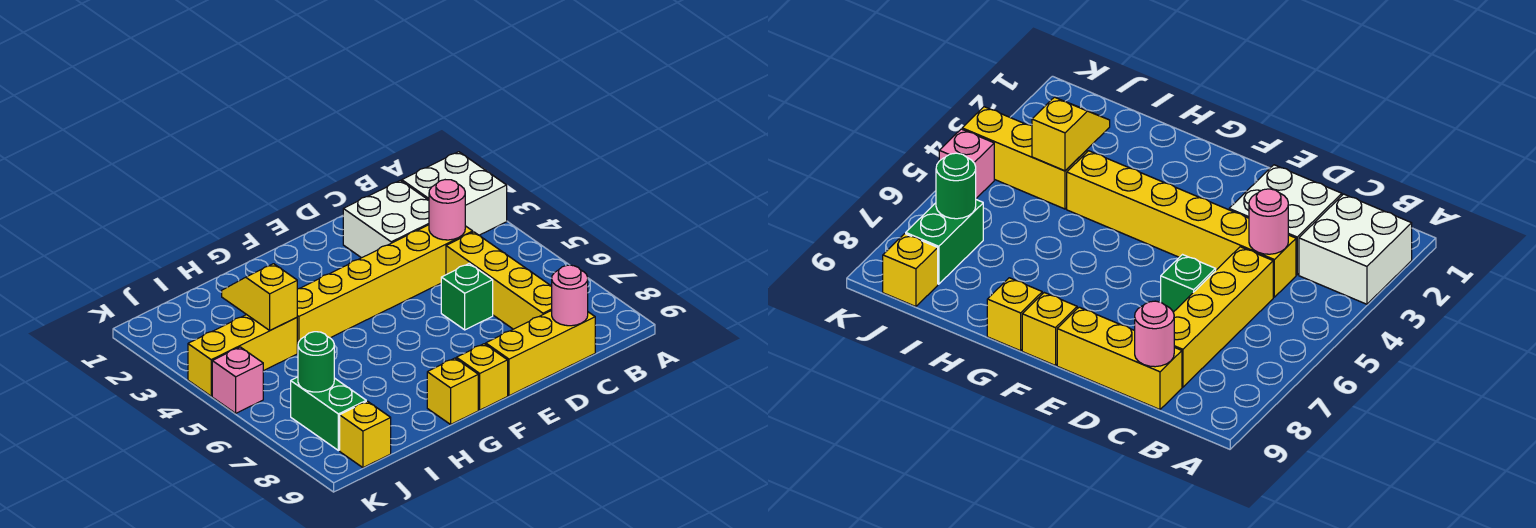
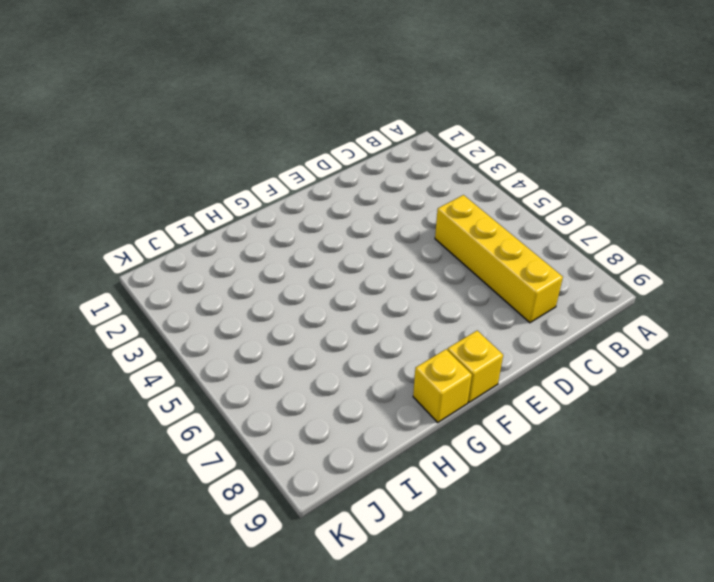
none -> white 2x2 brick [402,152,507,235]
none -> white 2x2 brick [343,180,429,258]
none -> yellow 1x6 brick [297,225,473,352]

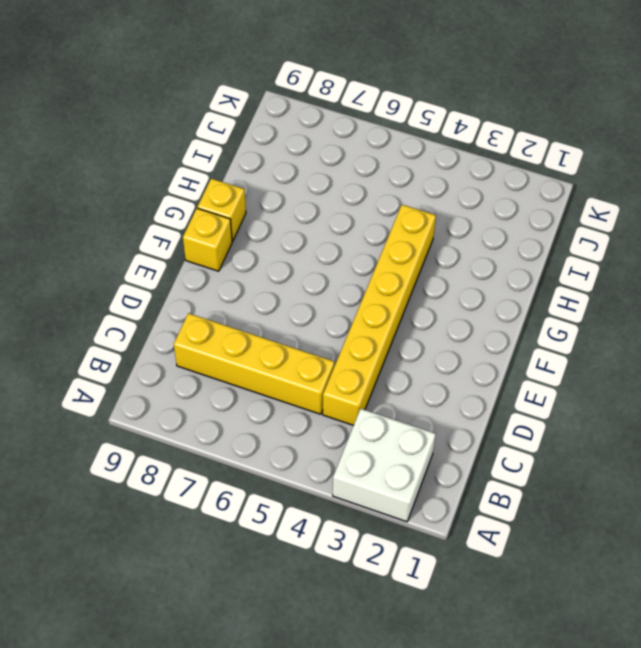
none -> white 2x2 brick [343,180,429,258]
none -> yellow 1x3 brick [486,311,595,396]
none -> green 1x1 brick [441,264,493,330]

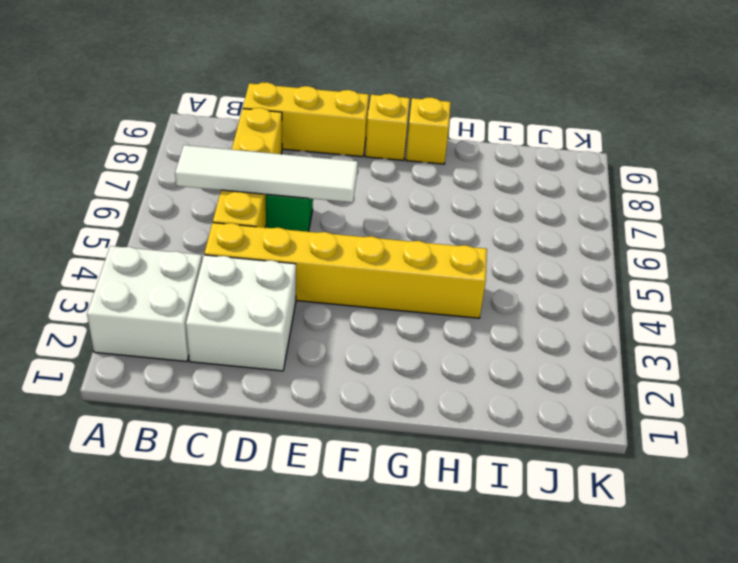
white 1x4 tile [175,145,358,202] -> none
none -> yellow 1x3 brick [188,315,297,396]
none -> green 1x2 brick [291,377,366,450]
none -> yellow 1x1 brick [340,401,391,468]

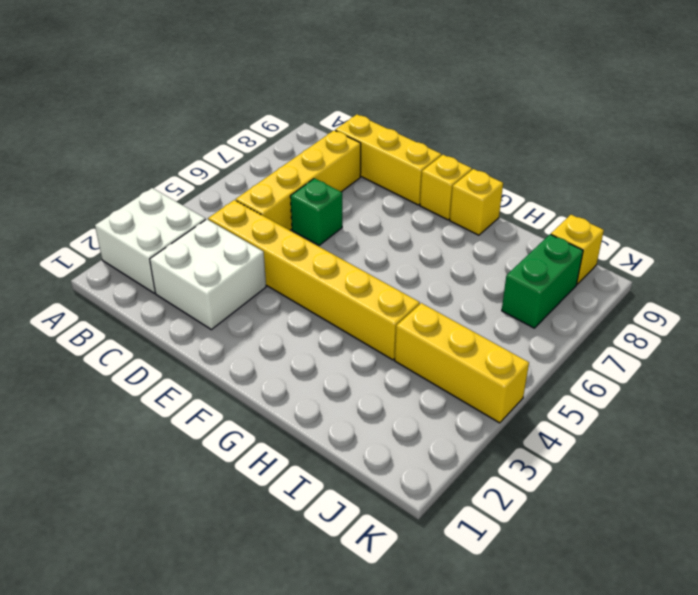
none -> pink 1x1 brick [212,347,263,413]
none -> pink 1x1 round brick [429,180,465,240]
none -> pink 1x1 round brick [552,265,588,326]

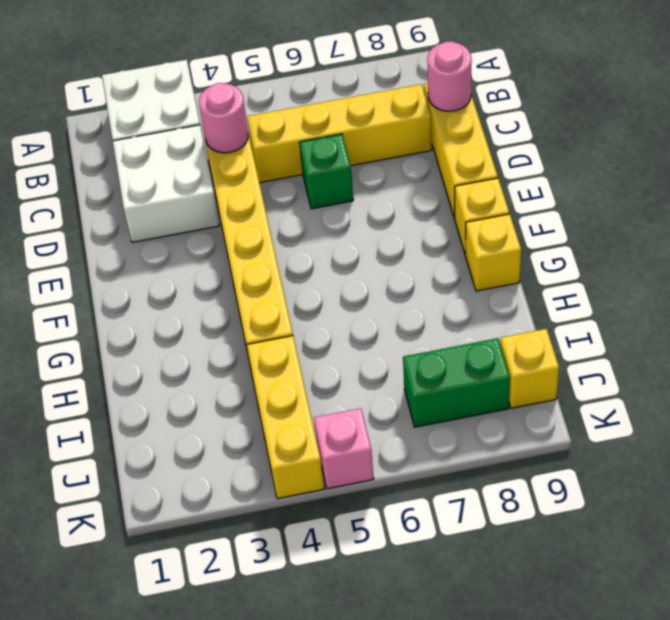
none -> yellow 1x2 slope [222,264,297,330]
none -> green 1x1 round brick [298,332,334,392]

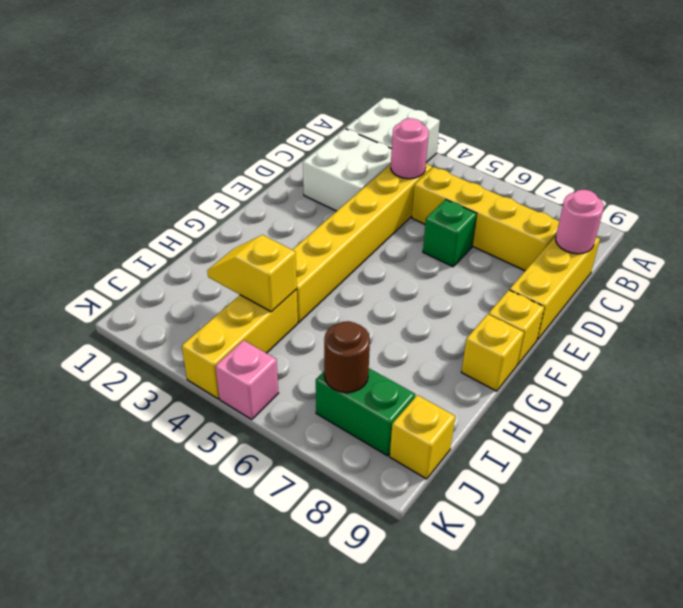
brown 1x1 round brick [324,321,370,393] -> green 1x1 round brick [298,332,334,392]

